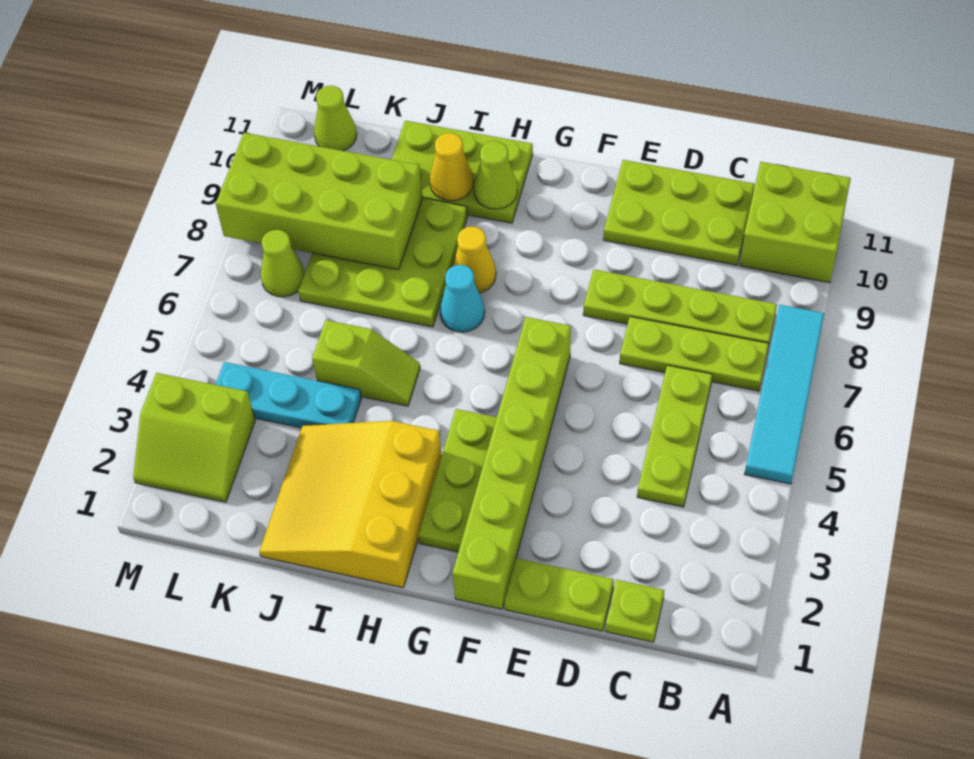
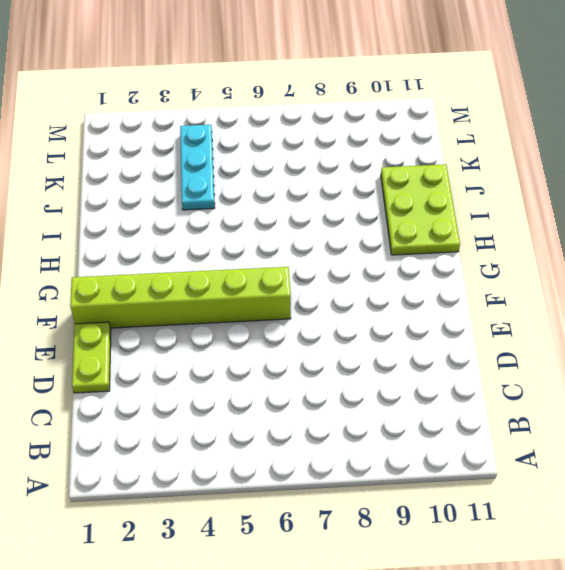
none -> cyan 1x4 tile [745,305,824,484]
none -> lime 2x2 brick [740,162,851,283]
none -> lime 1x3 plate [620,317,769,391]

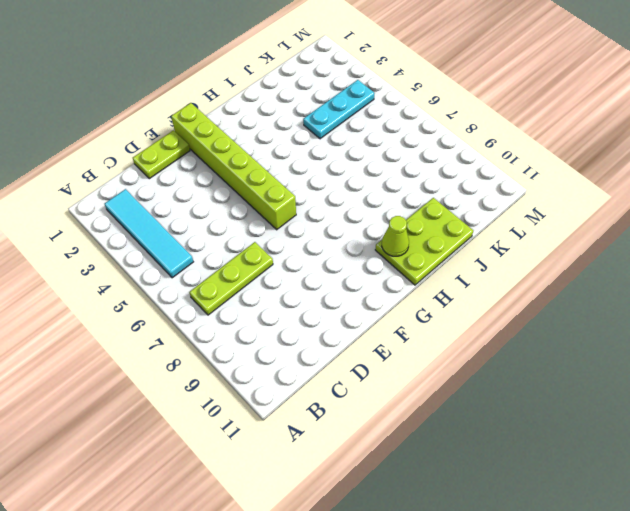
cyan 1x4 tile [105,189,193,278] -> cyan 1x4 tile moved to [745,305,824,484]
none -> lime 2x2 brick [740,162,851,283]
none -> lime 1x4 plate [583,269,777,343]
none -> lime 1x1 plate [605,580,664,642]

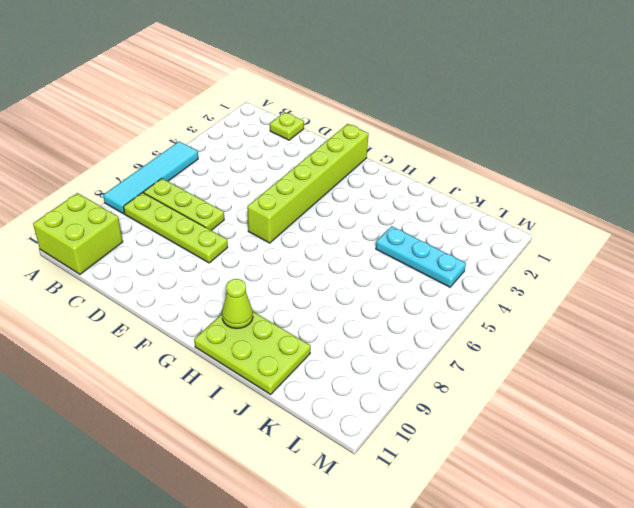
none -> lime 1x3 plate [637,365,712,507]
none -> lime 2x3 plate [603,160,755,265]
none -> lime 1x2 plate [504,558,614,631]

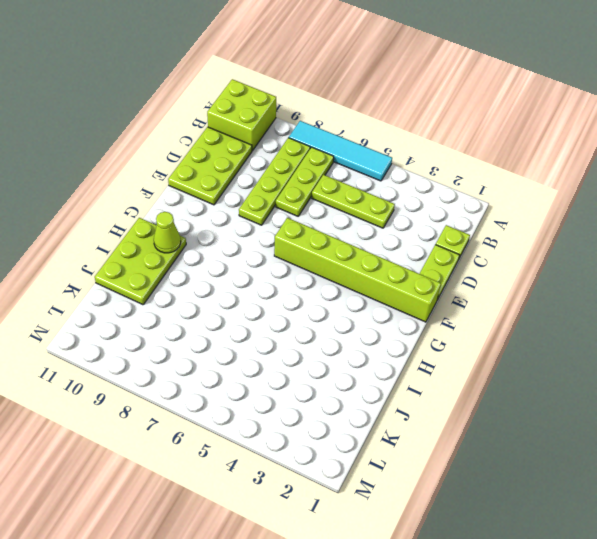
none -> lime 1x3 plate [418,409,497,552]
none -> yellow 3x3 slope [259,421,442,588]
none -> cyan 1x1 cone [440,265,485,332]

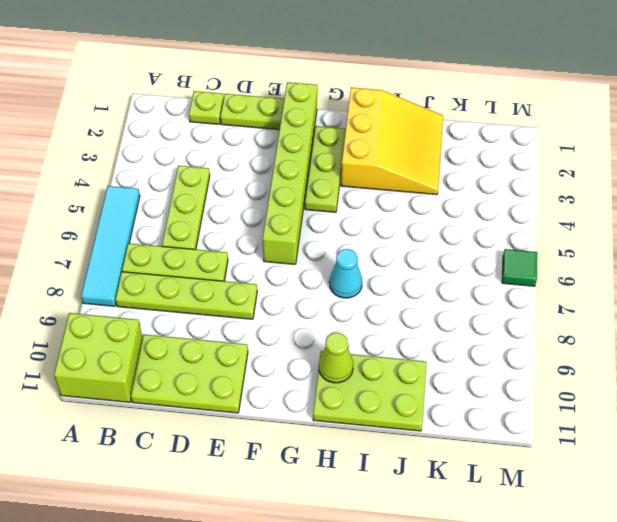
green 1x1 tile [502,249,537,286] -> none
none -> yellow 1x1 cone [452,226,496,293]
none -> lime 1x2 slope [312,320,420,406]
none -> lime 3x3 plate [298,198,467,327]

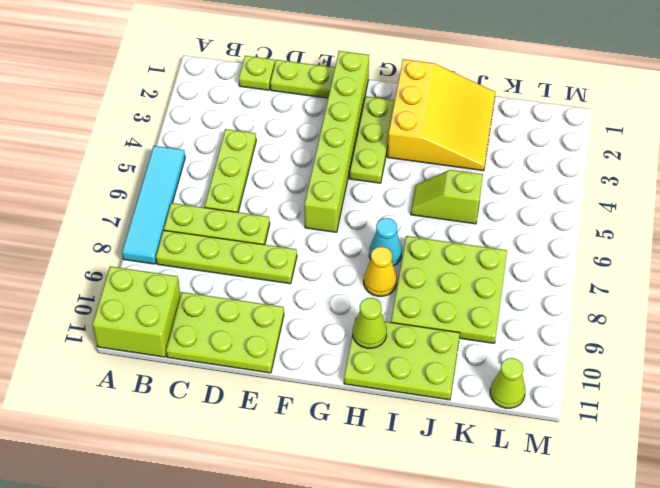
none -> cyan 1x3 plate [216,362,361,428]
none -> lime 2x2 slope [133,373,255,502]
none -> lime 1x1 cone [261,230,305,297]

